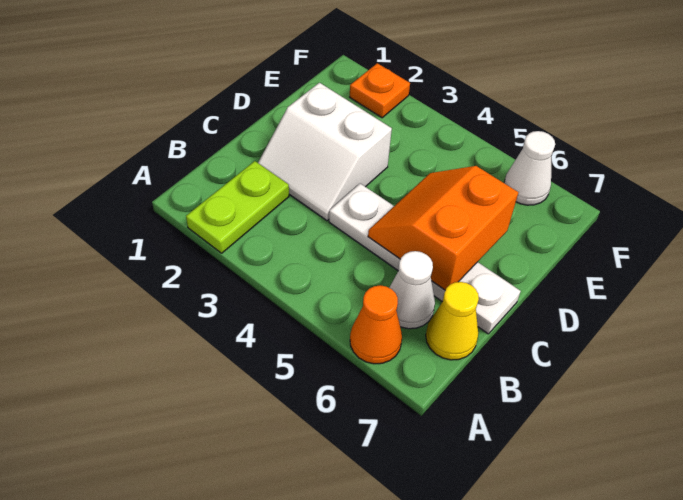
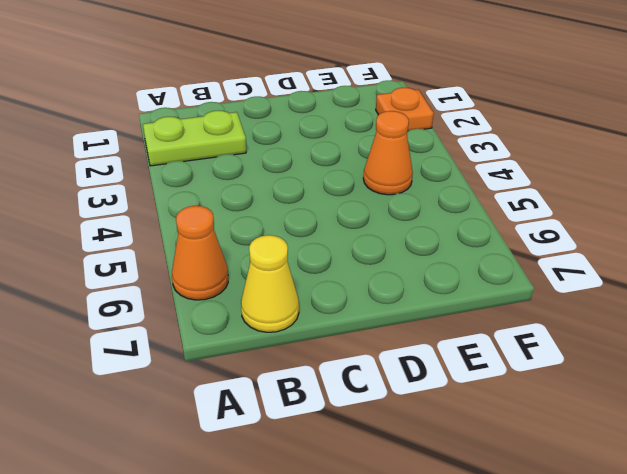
orange 1x1 cone [363,111,413,195] -> none
none -> white 1x1 cone [389,251,435,329]
none -> white 2x2 slope [258,83,392,221]

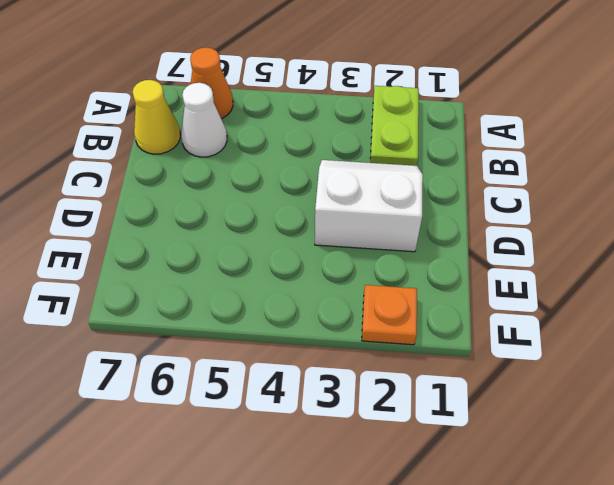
none -> white 1x4 plate [329,183,521,334]
none -> white 1x1 cone [504,131,555,205]

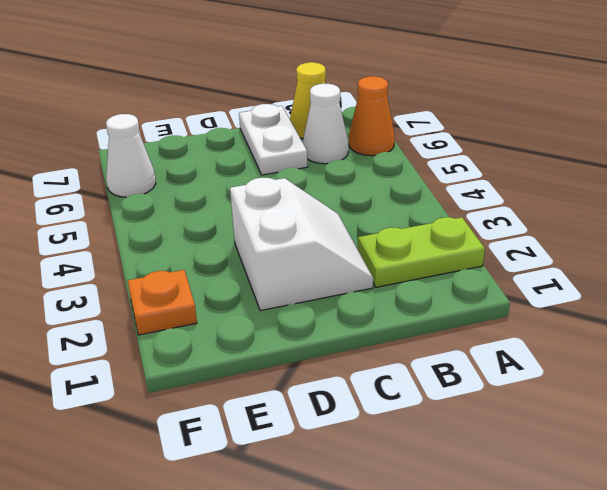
white 1x2 plate [239,104,308,175] -> white 1x4 plate [329,183,521,334]
none -> orange 2x2 slope [368,166,518,290]

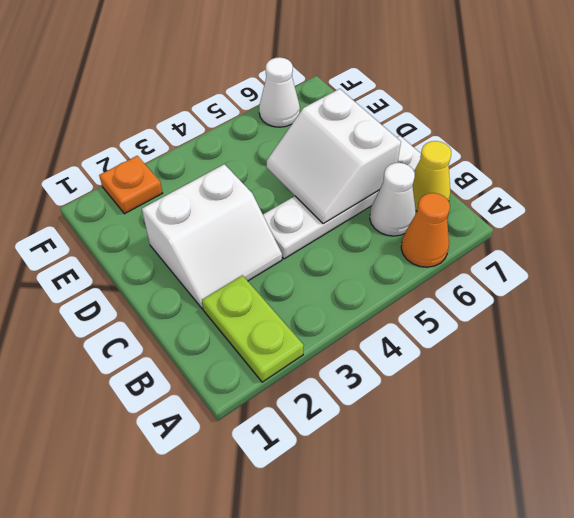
white 2x2 slope [267,89,401,224] -> orange 2x2 slope [368,166,518,290]

